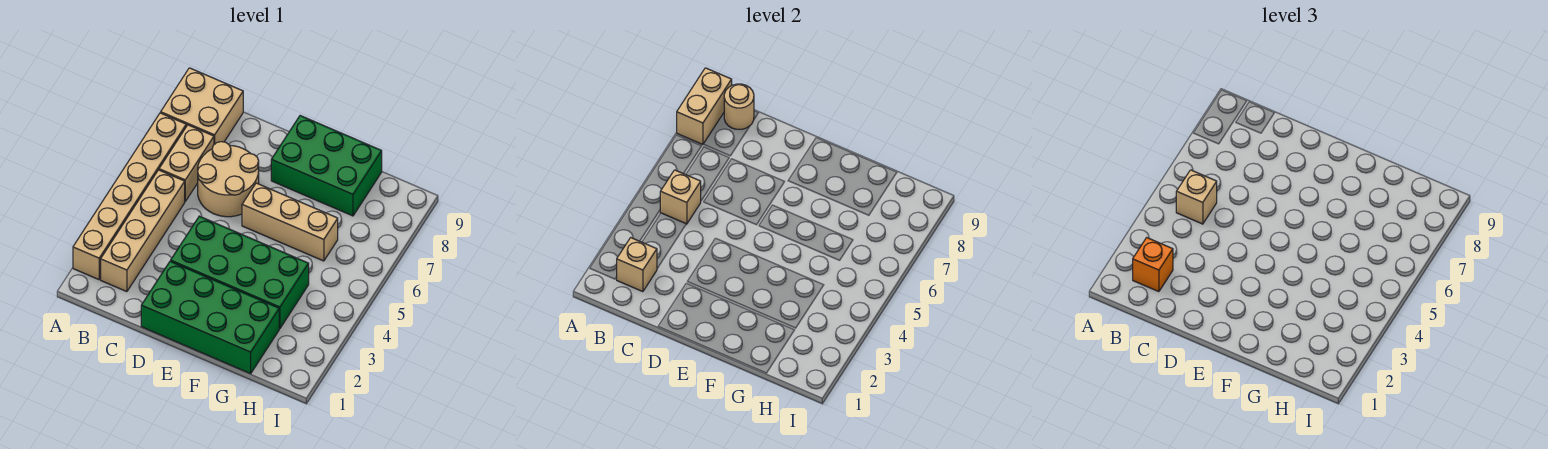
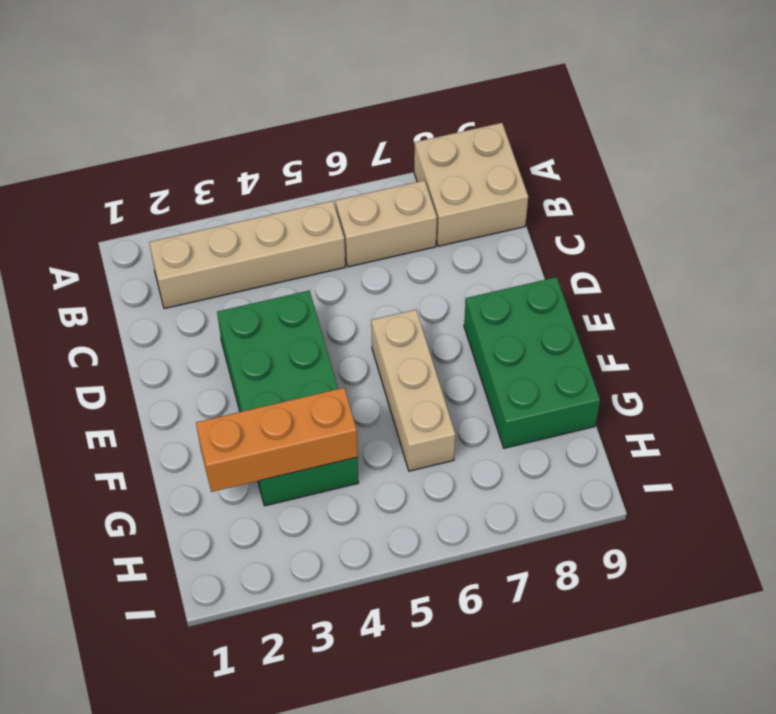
orange 1x3 brick [196,388,358,492] -> none
none -> tan 1x6 brick [73,113,186,280]
none -> tan 2x2 round brick [198,142,259,217]
none -> green 2x4 brick [141,261,279,374]

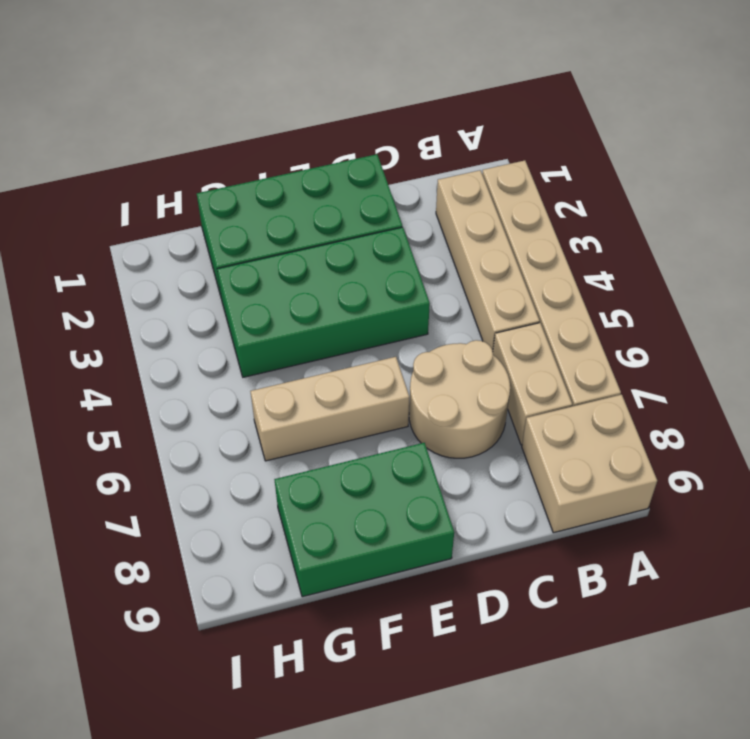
none -> tan 1x2 brick [677,68,732,144]
none -> tan 1x1 brick [617,238,657,292]
none -> tan 1x1 brick [660,170,701,224]

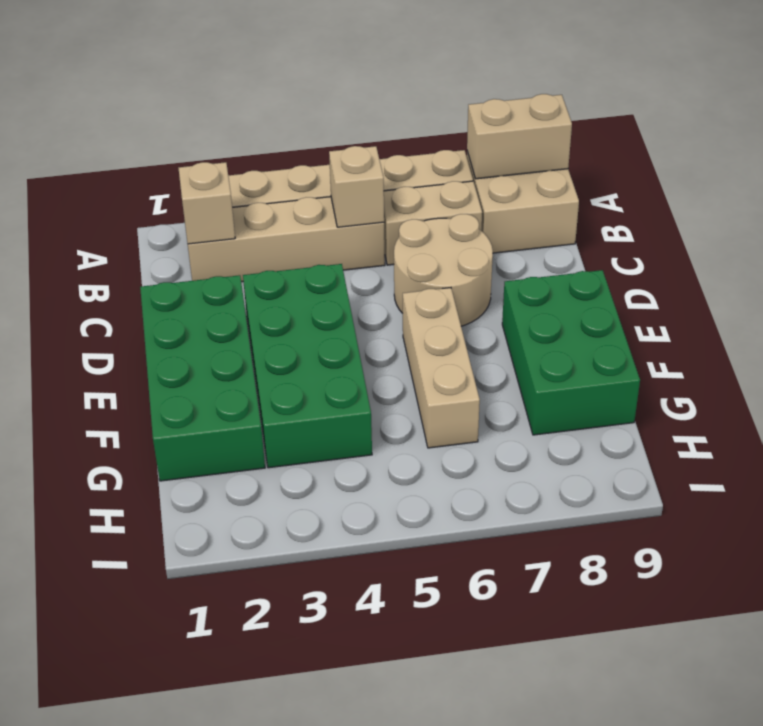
none -> tan 1x1 round brick [724,84,754,129]
none -> orange 1x1 brick [1133,238,1173,292]
none -> tan 1x1 brick [1176,170,1217,224]

